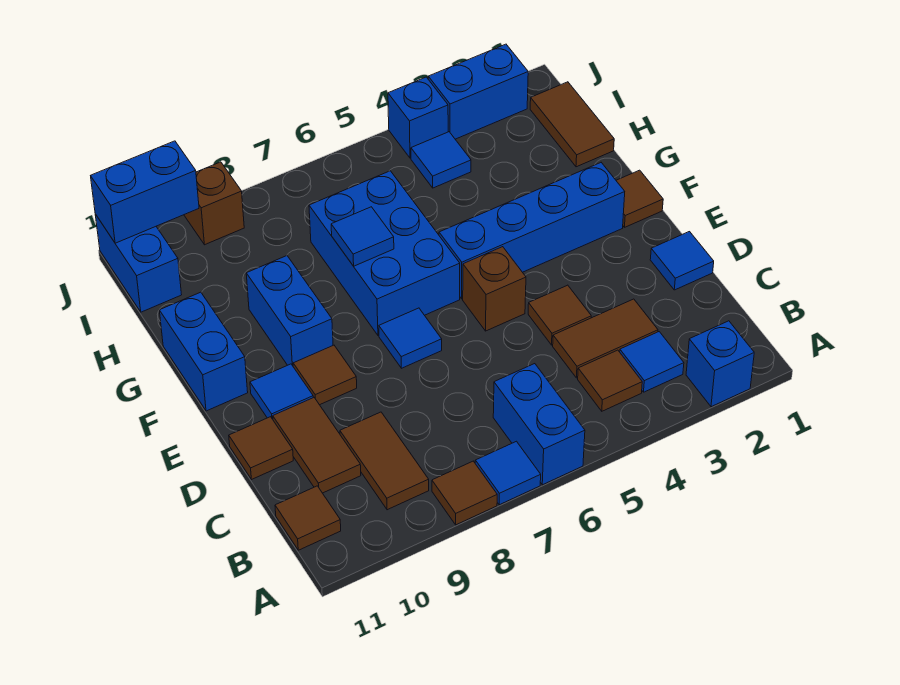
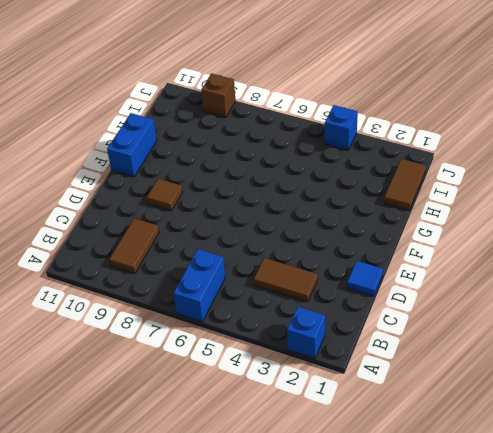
none -> blue 1x1 tile [475,441,541,505]
none -> brown 1x1 tile [432,461,497,525]
none -> blue 1x1 tile [620,332,684,392]
none -> brown 1x1 tile [578,350,642,411]

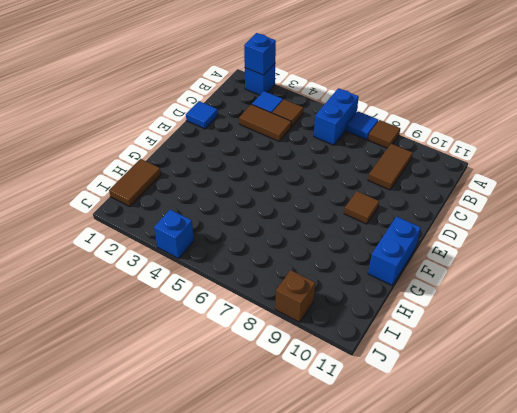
blue 1x1 brick [244,33,276,75] -> none
none -> brown 1x1 tile [275,486,341,550]
none -> brown 1x2 tile [273,397,361,493]
none -> brown 1x1 tile [528,285,591,345]
none -> brown 1x1 tile [229,417,293,480]

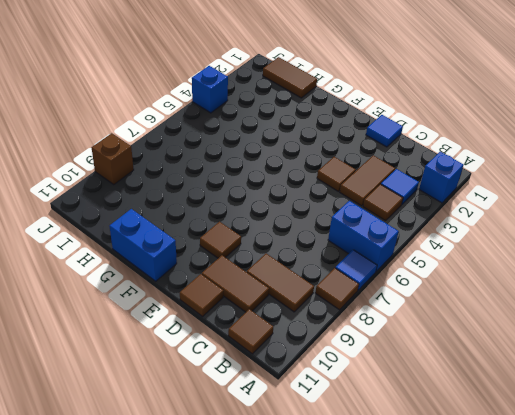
none -> brown 1x1 brick [463,247,526,331]
none -> blue 1x1 tile [379,308,442,368]
none -> blue 1x1 tile [250,364,313,419]
none -> brown 1x1 tile [616,170,663,227]

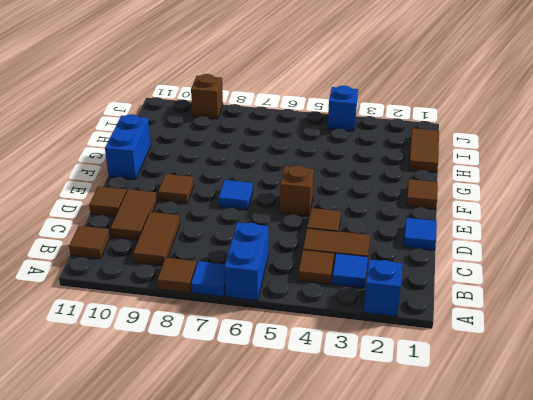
none -> blue 1x1 tile [250,364,313,419]
none -> blue 1x4 brick [439,163,625,299]
none -> blue 2x3 brick [309,171,460,336]
none -> blue 1x2 brick [246,256,333,366]

